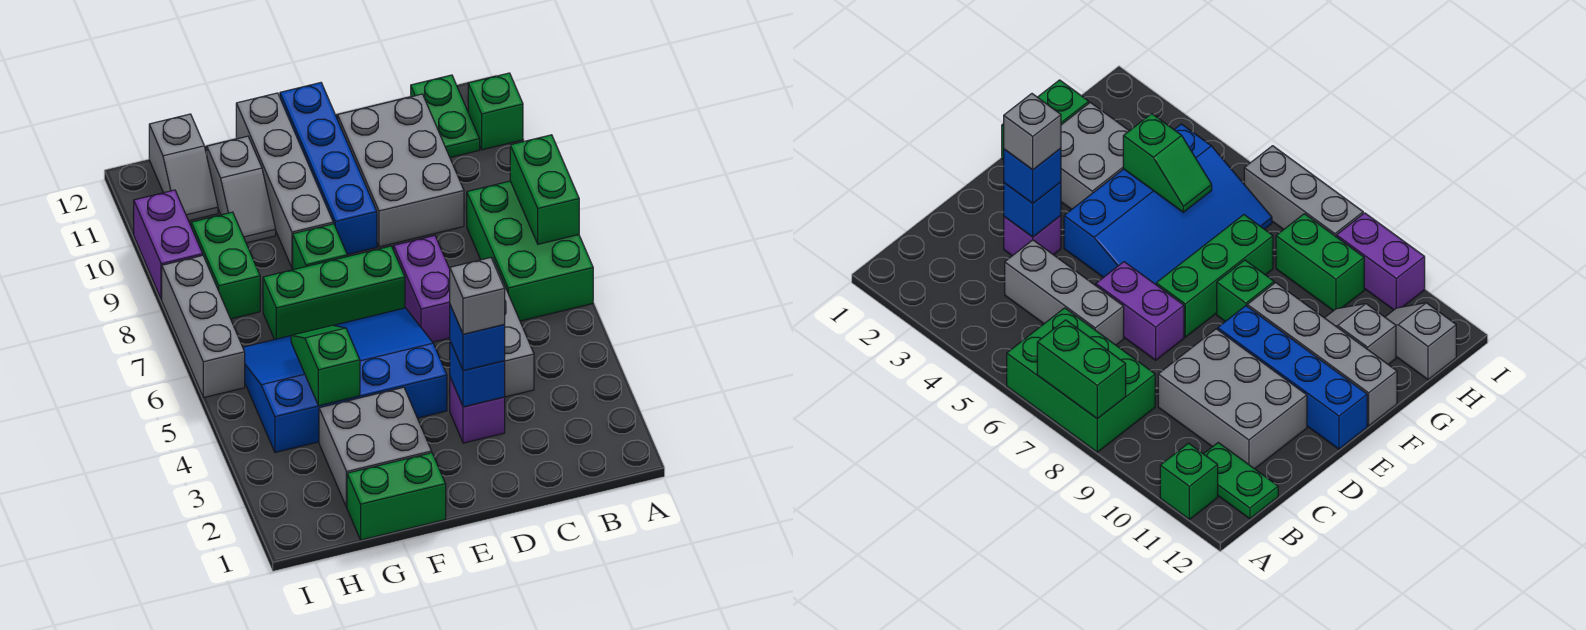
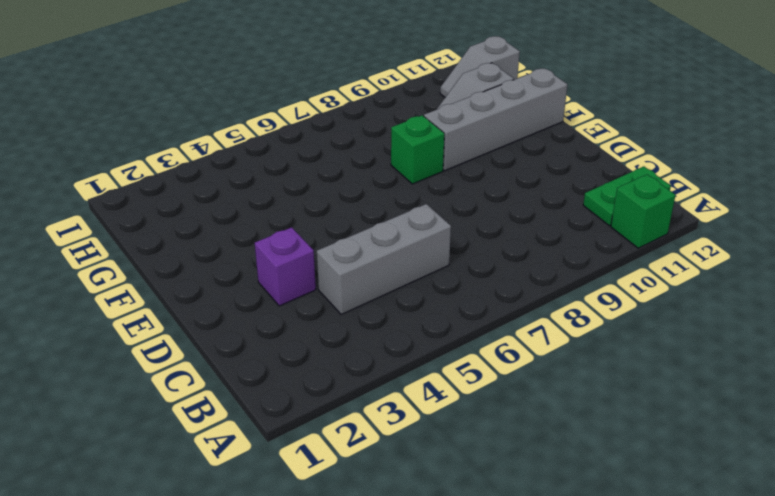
none -> green 2x3 brick [467,181,593,321]
none -> grey 2x3 brick [338,94,464,247]
none -> purple 1x2 brick [394,235,450,342]

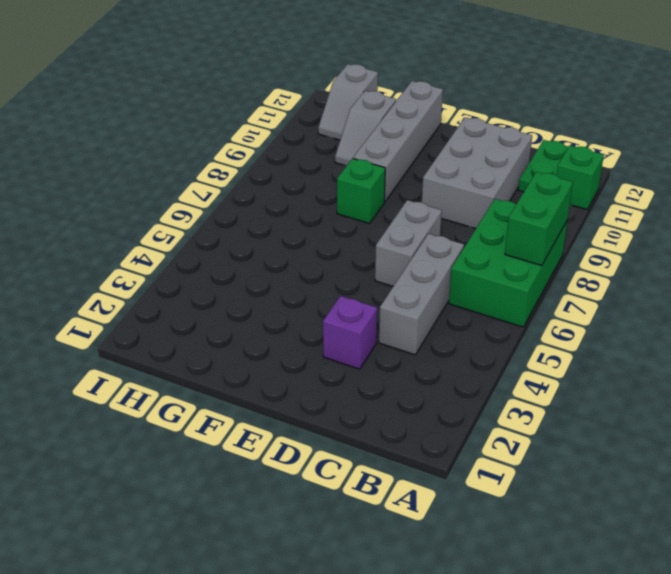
grey 1x2 brick [375,200,442,286] -> purple 1x2 brick [394,235,450,342]
none -> blue 3x4 slope [243,308,447,453]
none -> green 1x3 brick [263,246,405,339]
none -> blue 1x4 brick [280,83,377,255]

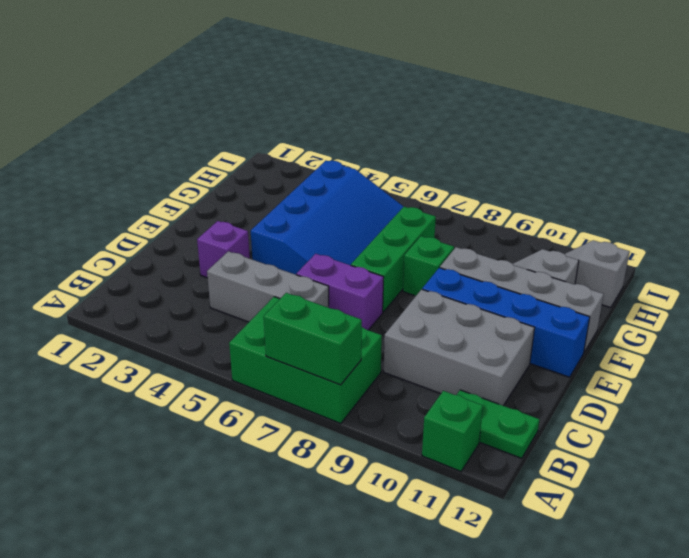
none -> green 1x2 brick [347,453,446,540]
none -> grey 2x2 brick [319,387,432,507]
none -> green 1x2 brick [191,212,260,319]

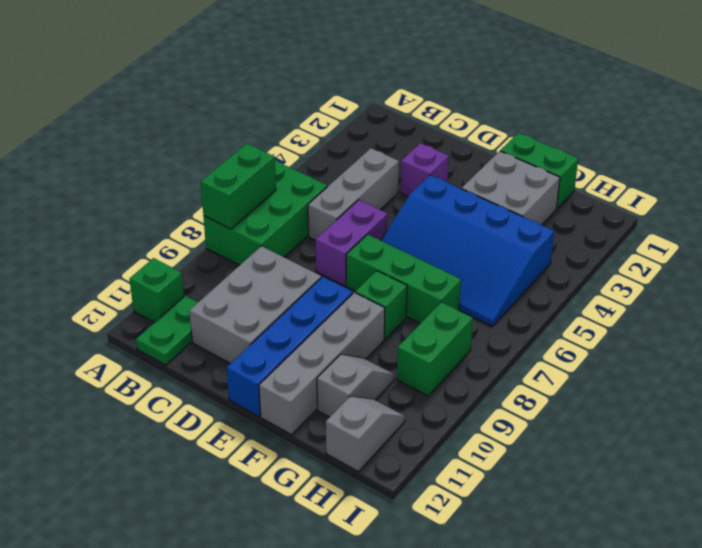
none -> grey 1x3 brick [162,255,245,398]
none -> purple 1x2 brick [134,190,203,300]
none -> blue 1x1 brick [450,342,505,407]

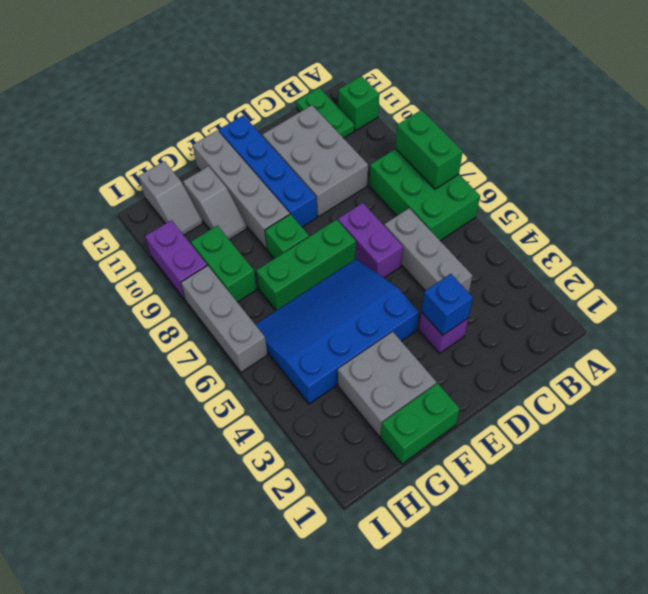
none -> green 1x2 slope [291,325,360,406]
none -> blue 1x1 brick [450,305,505,371]
none -> grey 1x1 brick [450,258,505,334]

